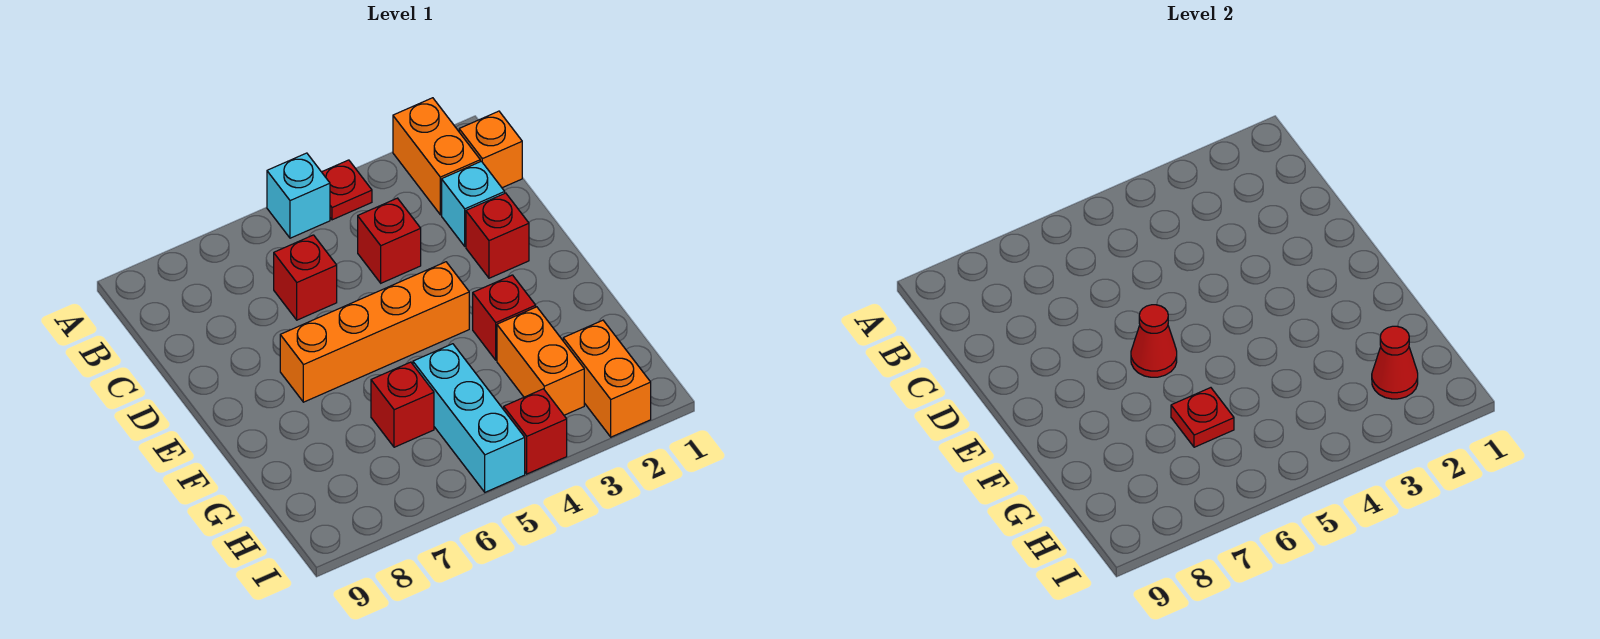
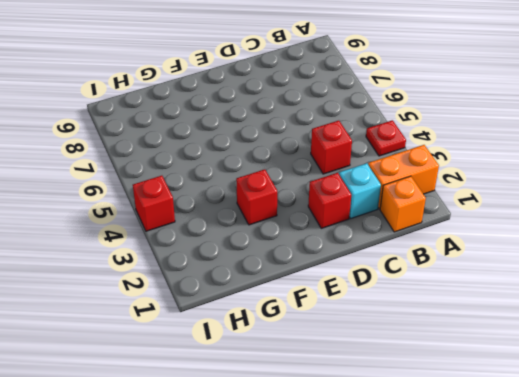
none -> cyan 1x1 brick [267,153,330,238]
none -> red 1x1 brick [274,235,337,320]
none -> orange 1x4 brick [280,262,469,402]

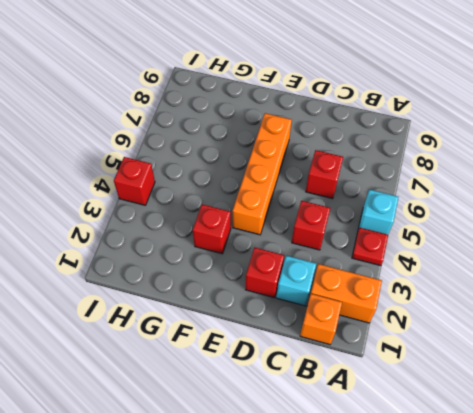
none -> orange 1x2 brick [497,307,584,415]
none -> cyan 1x3 brick [413,344,525,492]
none -> red 1x1 brick [371,362,434,447]

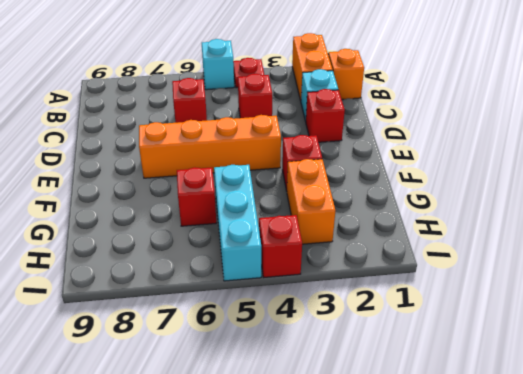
none -> orange 1x2 brick [563,320,651,437]
none -> red 1x1 cone [1131,305,1177,377]
none -> red 1x1 plate [1171,388,1234,447]

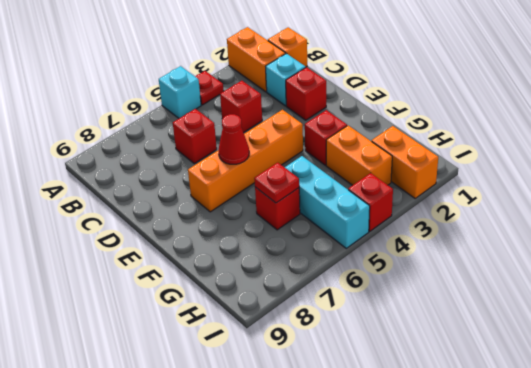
none -> red 1x1 cone [1372,326,1418,399]

